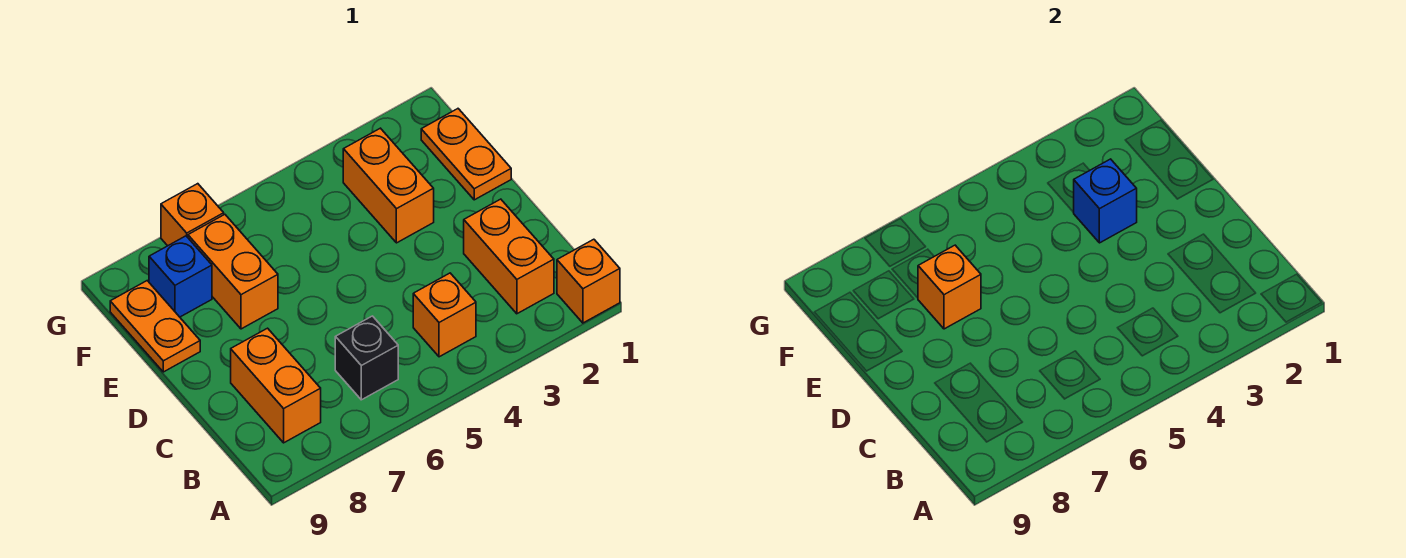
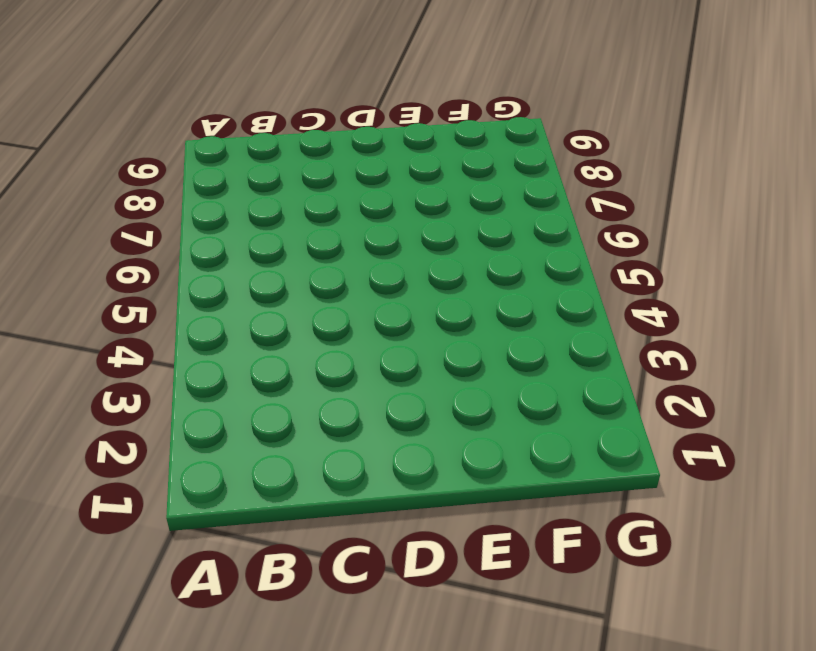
none -> orange 1x1 brick [557,239,620,323]
none -> orange 1x2 brick [464,199,554,314]
none -> orange 1x1 brick [413,273,476,357]

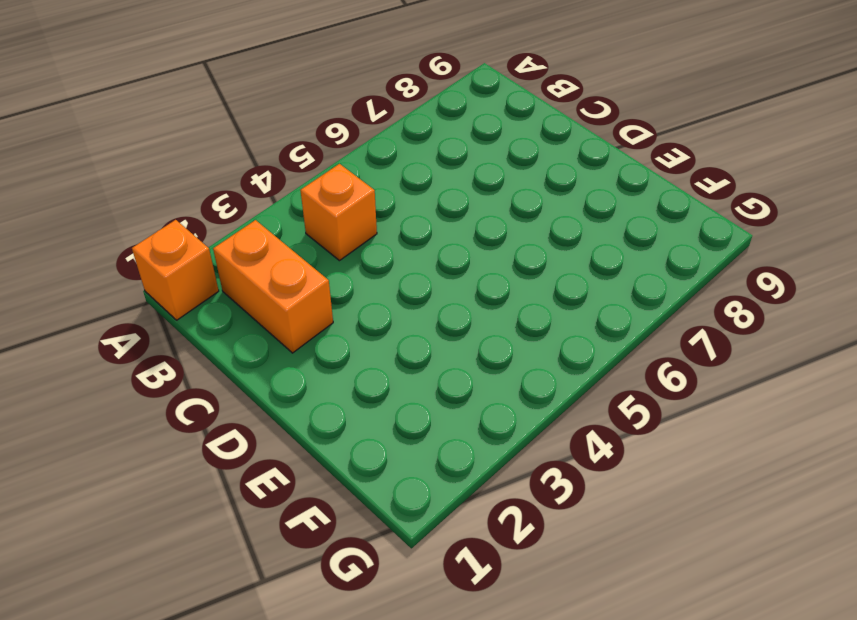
none -> black 1x1 brick [335,316,398,400]
none -> orange 1x2 brick [231,328,321,443]
none -> orange 1x2 plate [421,109,511,200]

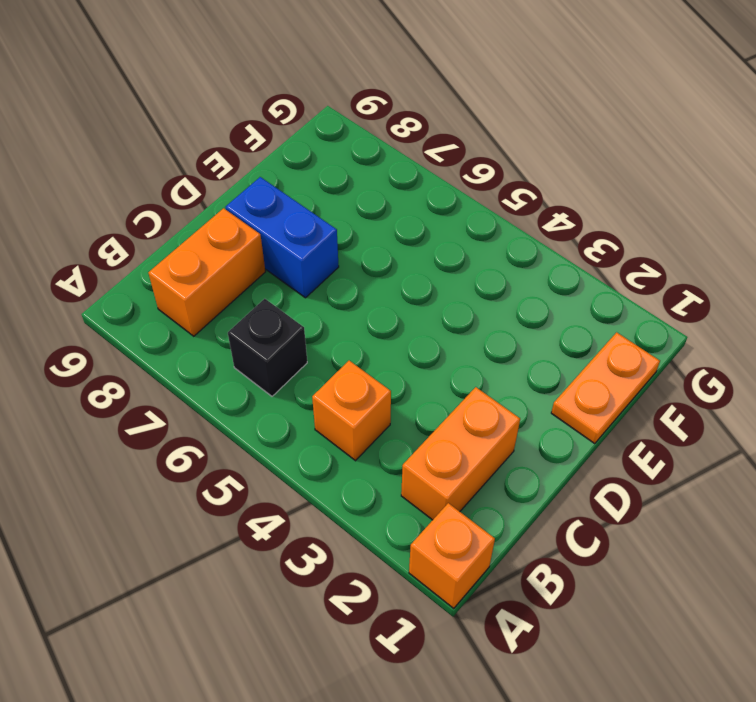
blue 1x2 brick [226,177,339,298] -> none
none -> orange 1x2 brick [343,128,434,243]
none -> orange 1x2 brick [188,215,278,329]
none -> orange 1x2 plate [110,281,200,372]

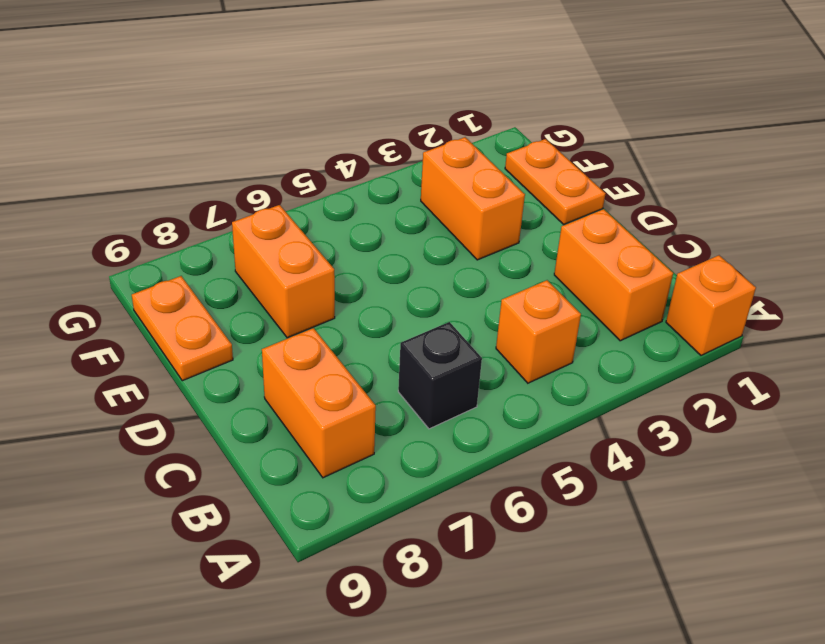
none -> blue 1x1 brick [149,236,212,317]
none -> orange 1x1 brick [161,184,224,246]
none -> blue 1x1 brick [1073,159,1137,243]

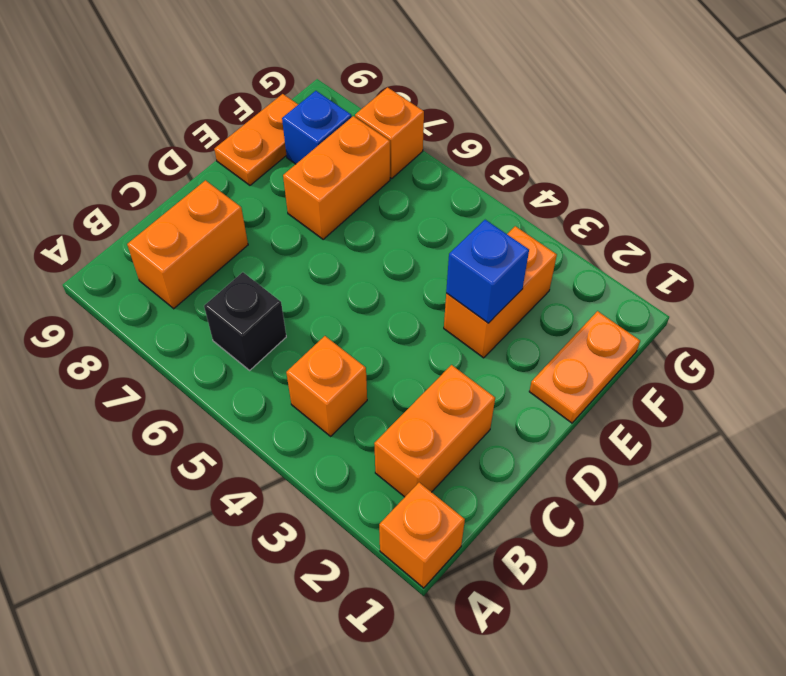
none -> orange 1x1 brick [918,245,981,329]

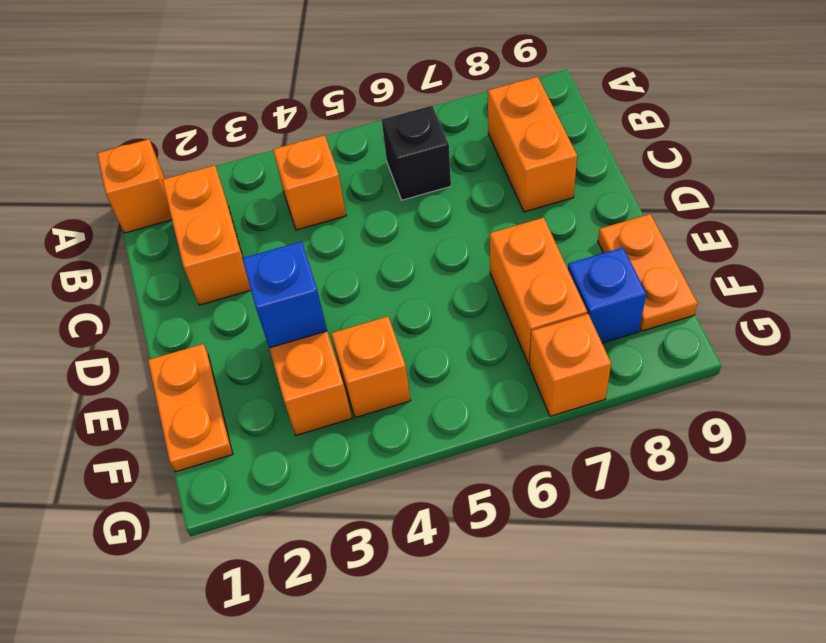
orange 1x1 brick [331,316,411,418] -> orange 1x1 brick moved to [918,245,981,329]

